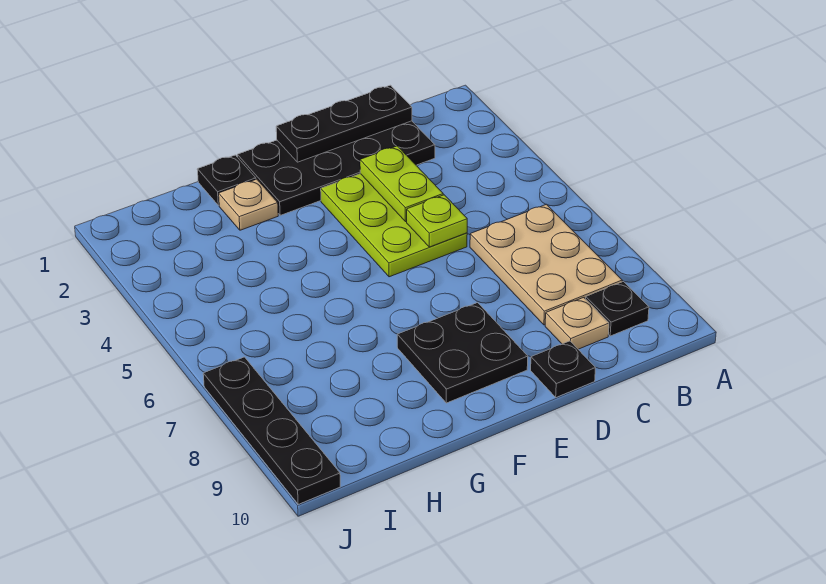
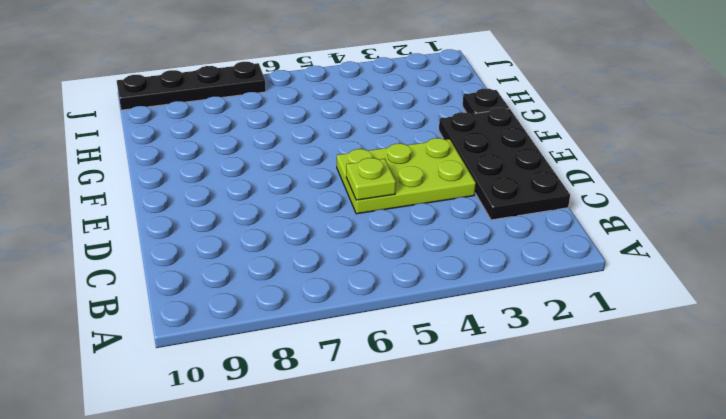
none -> tan 2x3 plate [470,204,622,325]
none -> black 1x1 plate [586,281,649,336]
none -> tan 1x1 plate [545,297,609,349]

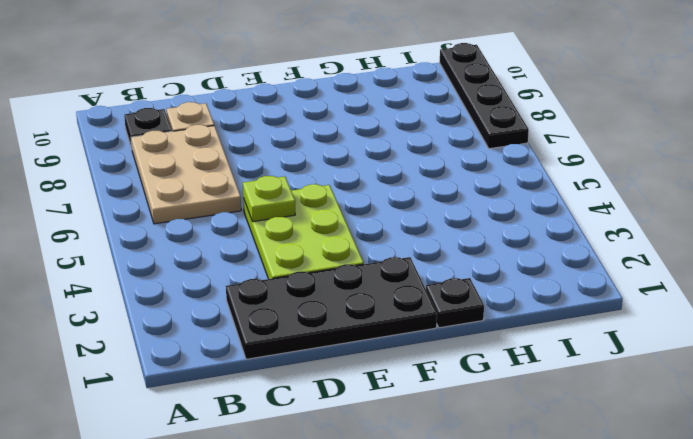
none -> black 1x1 plate [531,341,595,397]
none -> black 2x2 plate [397,303,528,403]
none -> tan 1x1 plate [219,179,278,230]

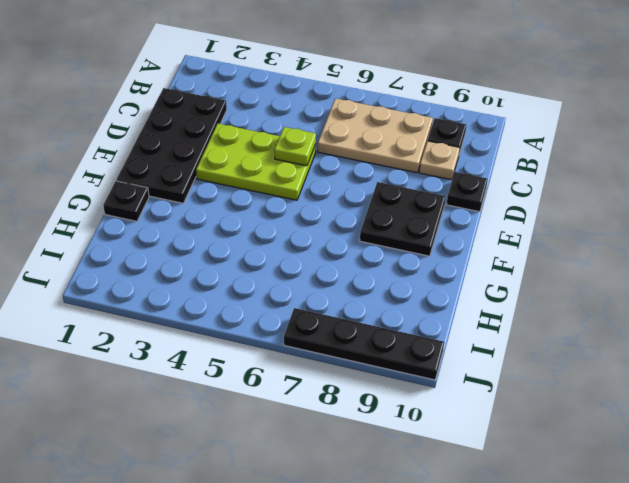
none -> tan 1x1 plate [219,179,278,230]
none -> black 1x3 plate [276,85,412,162]
none -> lime 1x2 plate [360,146,443,222]

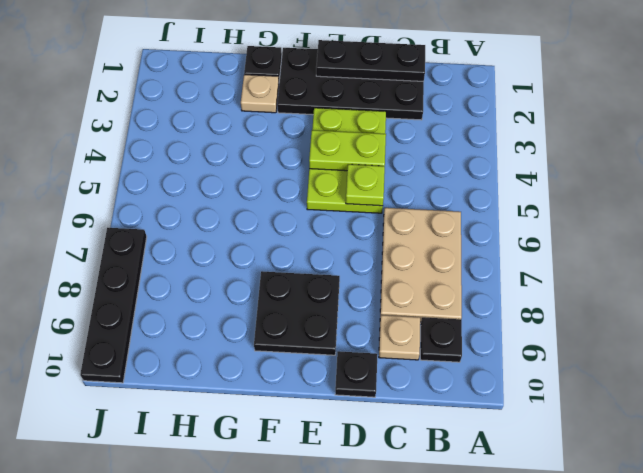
lime 1x2 plate [309,130,386,171] -> lime 1x2 plate turned to [360,146,443,222]

